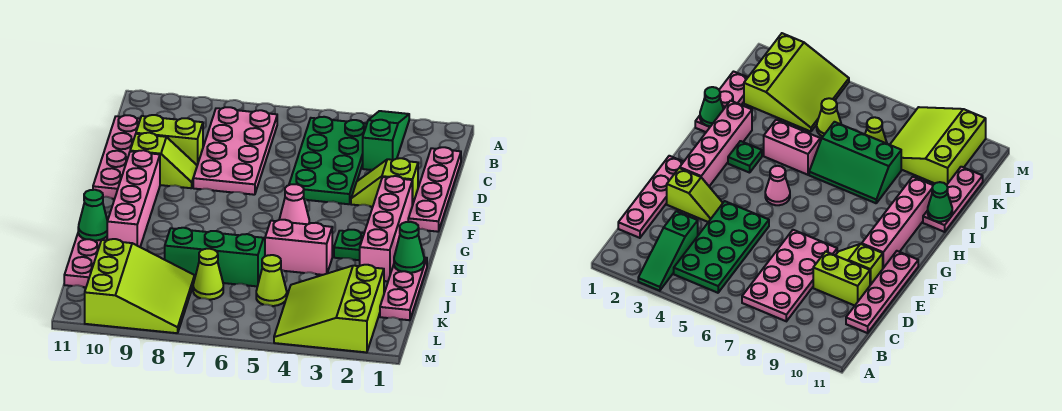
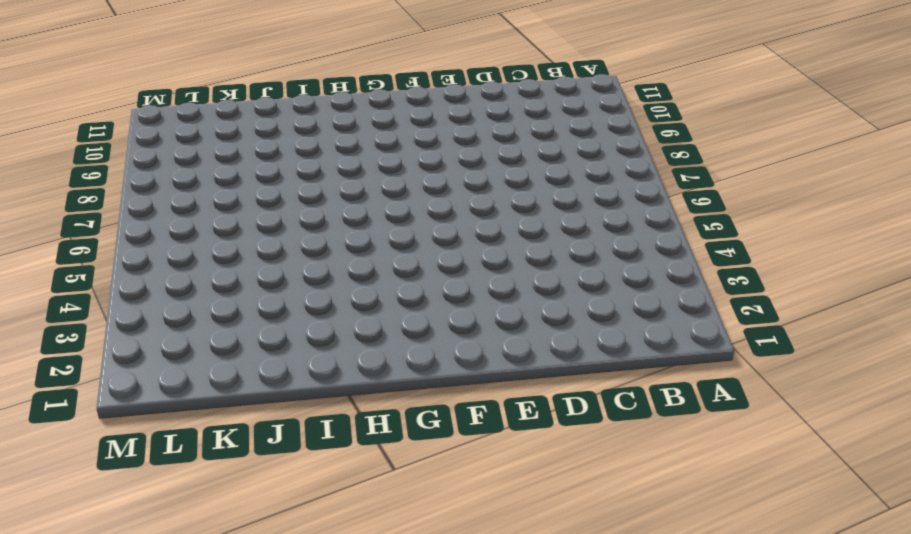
none -> green 1x3 slope [363,111,409,170]
none -> green 2x4 plate [289,117,367,204]
none -> pink 2x4 plate [193,107,277,195]

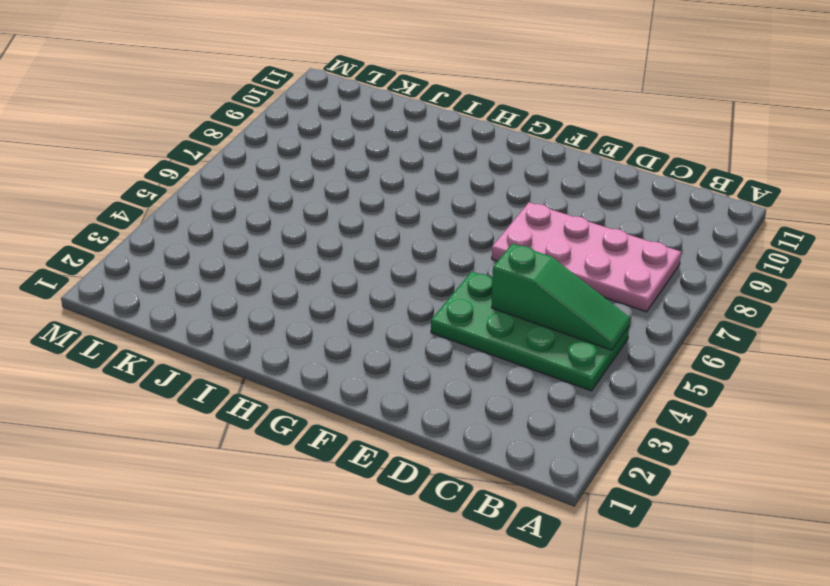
green 1x3 slope [491,244,630,350] -> green 1x3 slope moved to [363,111,409,170]
none -> pink 1x4 plate [408,147,461,232]
none -> pink 1x4 plate [93,115,140,199]
none -> lime 1x2 brick [136,115,203,165]

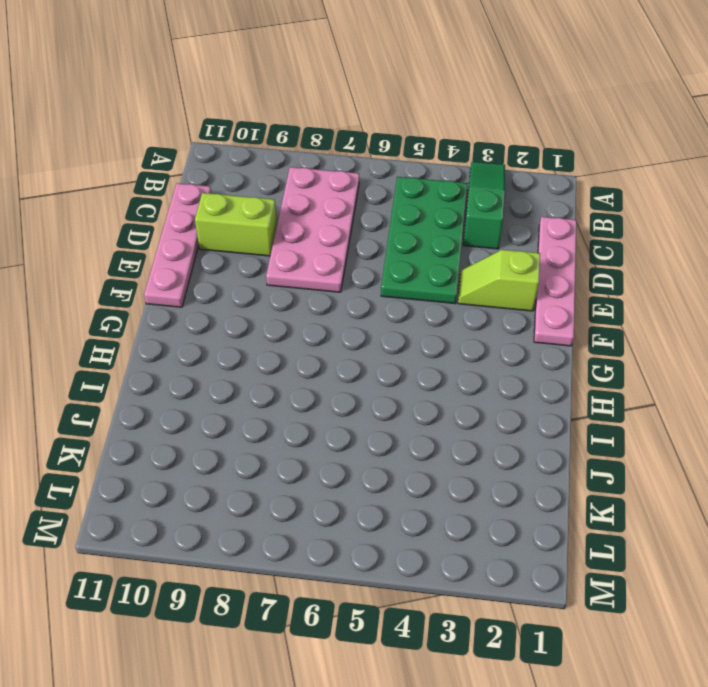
none -> lime 1x2 slope [130,133,197,188]
none -> pink 1x4 brick [360,176,412,281]
none -> pink 1x4 brick [107,150,160,247]

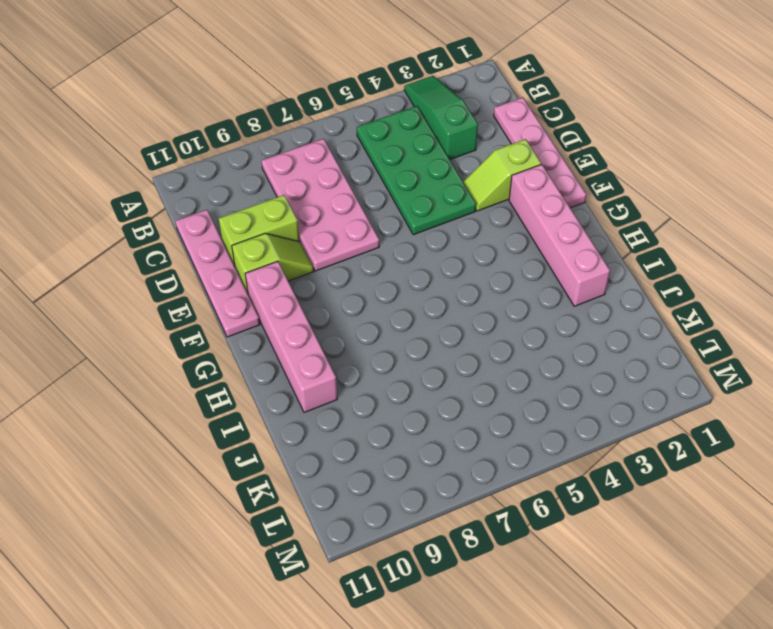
none -> pink 1x1 cone [279,184,309,224]
none -> green 1x1 plate [334,230,364,260]
none -> pink 1x3 plate [380,257,427,320]

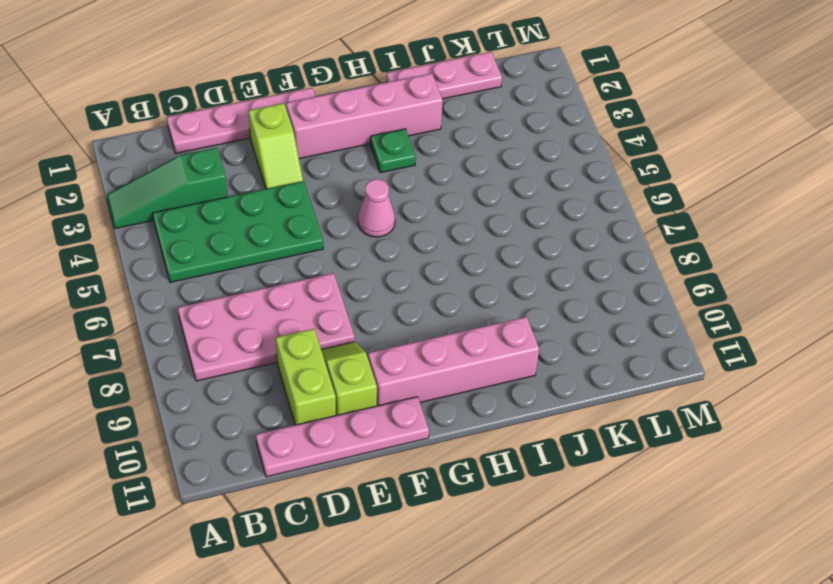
none -> pink 1x2 brick [265,220,332,275]
none -> green 2x3 slope [165,228,265,286]
none -> pink 1x3 plate [64,233,107,287]

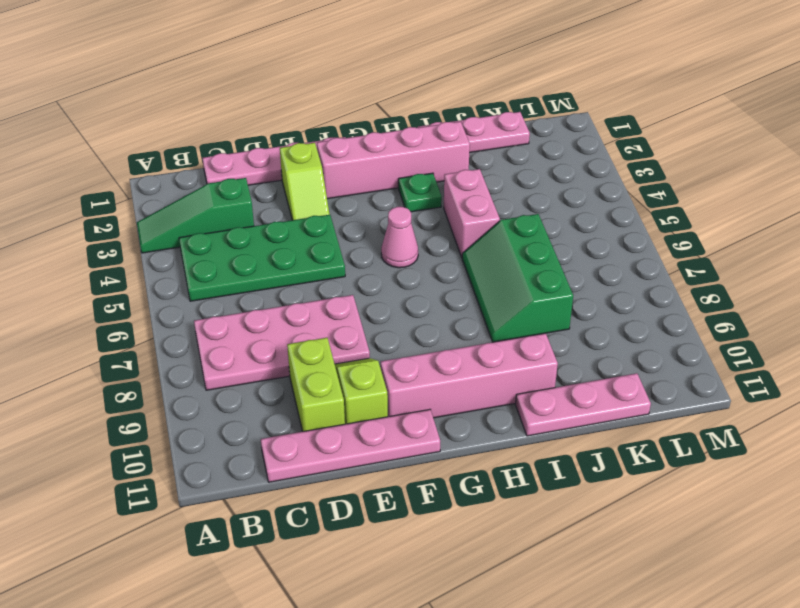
none -> lime 3x3 slope [274,265,384,352]
none -> lime 1x1 cone [256,255,287,306]
none -> lime 1x1 cone [193,249,223,300]

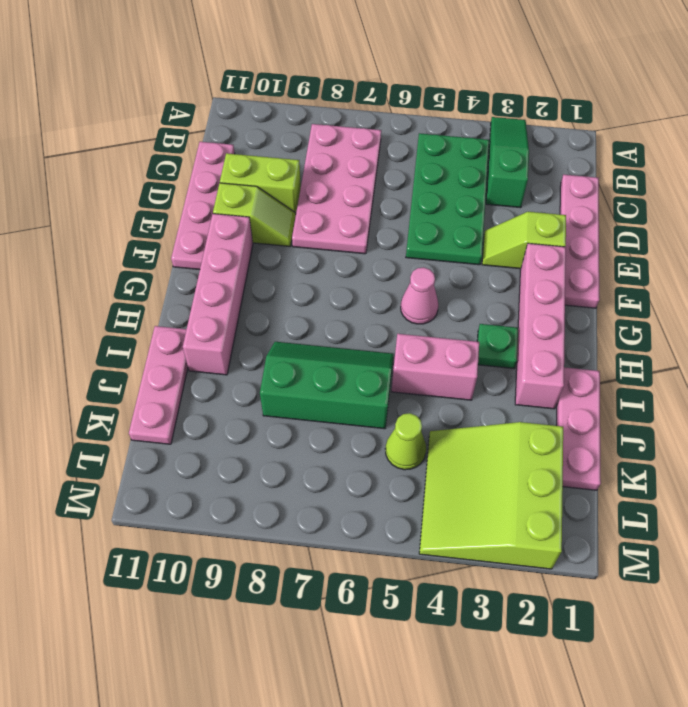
none -> lime 1x1 cone [193,249,223,300]
none -> lime 3x3 slope [85,239,195,333]
none -> green 1x1 cone [394,222,424,273]

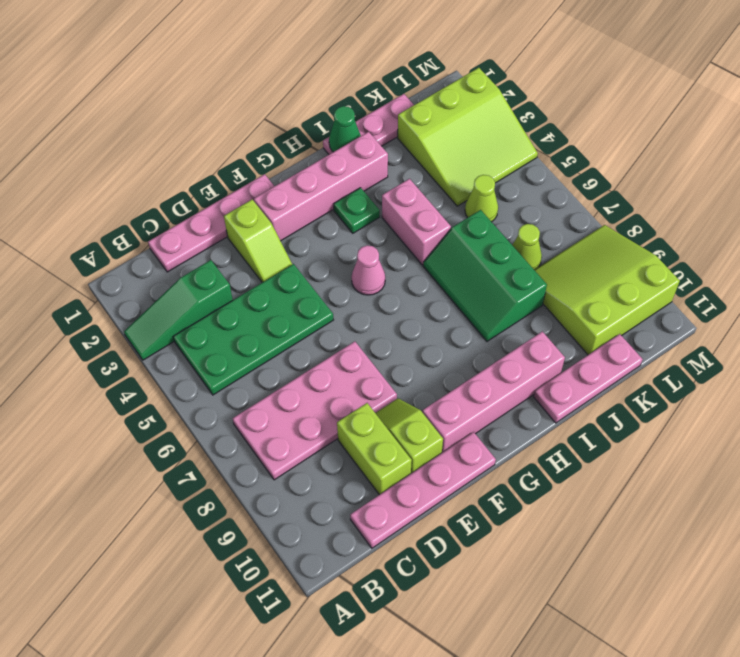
none -> green 1x1 cone [78,190,107,241]

